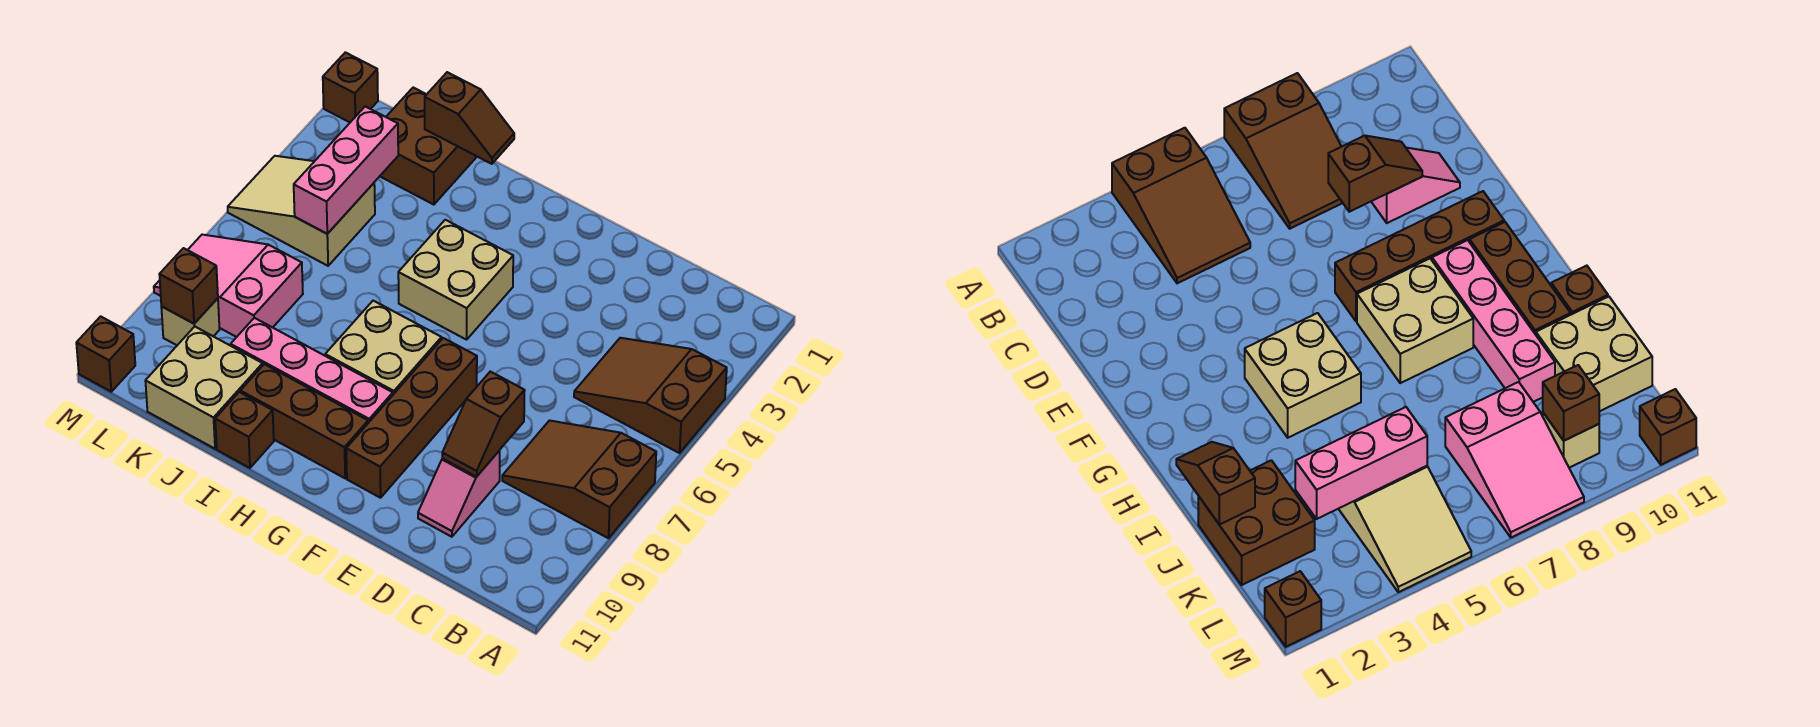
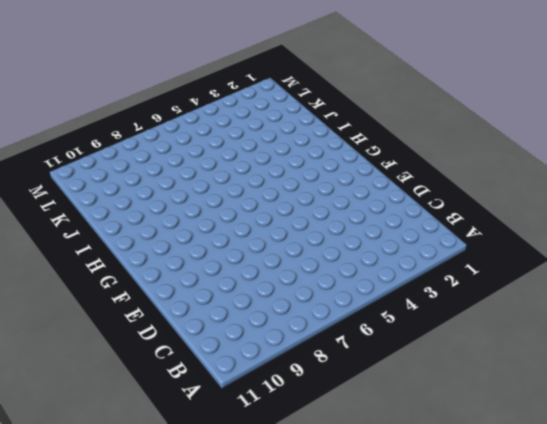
none -> brown 2x3 slope [574,338,727,453]
none -> brown 2x3 slope [502,421,656,538]
none -> pink 1x2 slope [418,451,500,537]

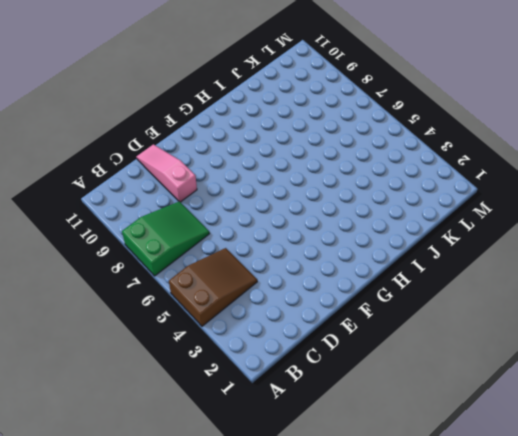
green 2x3 slope [122,201,210,276] -> brown 2x3 slope [502,421,656,538]
pink 1x3 slope [137,144,197,202] -> pink 1x2 slope [418,451,500,537]
none -> brown 1x4 brick [346,338,477,498]
none -> tan 2x2 brick [398,220,513,340]
none -> tan 2x2 brick [325,301,442,394]

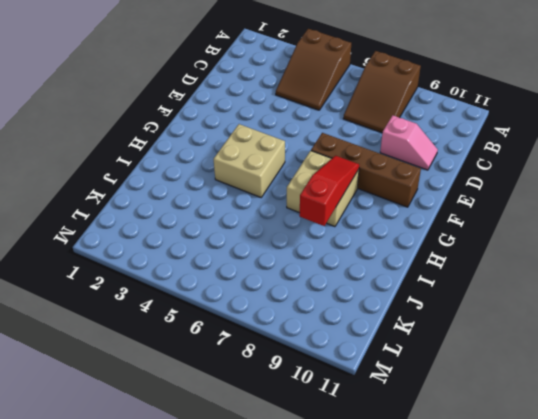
red 1x3 slope [300,156,359,226] -> none
none -> pink 1x4 brick [231,318,393,423]
none -> brown 1x3 brick [240,364,368,478]
none -> brown 1x1 brick [215,392,274,468]

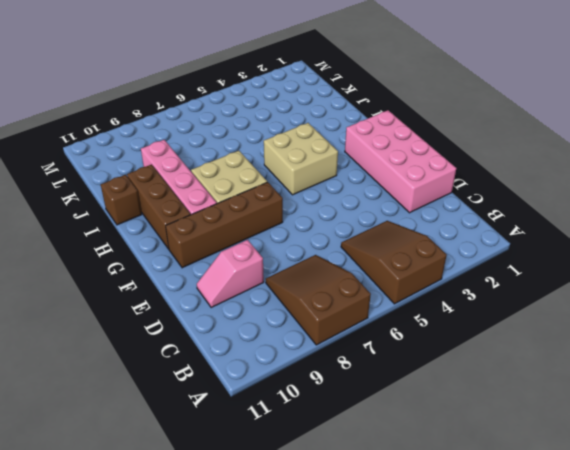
pink 2x4 brick [345,110,456,213] -> none
none -> brown 2x2 brick [380,88,477,205]
none -> tan 2x2 brick [146,327,263,449]
none -> tan 2x3 slope [228,156,375,266]

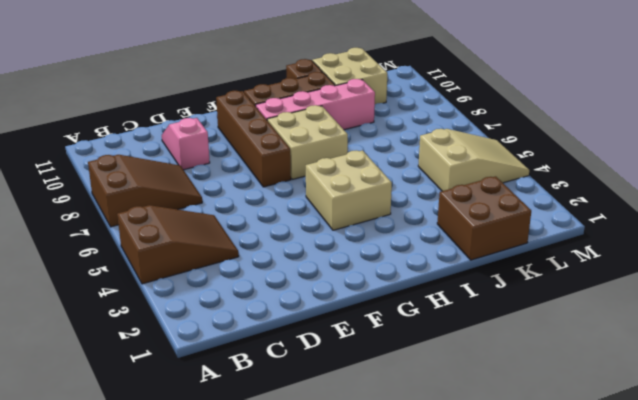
none -> pink 2x3 slope [154,235,303,337]
none -> tan 1x1 brick [161,298,220,345]
none -> brown 1x1 brick [323,52,378,122]

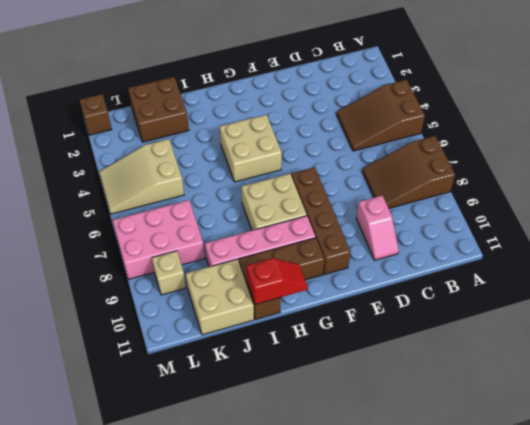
red 1x2 slope [246,258,308,305] -> none
pink 2x3 brick [113,200,205,279] -> pink 2x3 slope [154,235,303,337]
none -> brown 1x1 brick [76,316,135,392]
none -> brown 1x2 slope [442,372,525,477]
none -> brown 1x2 slope [425,72,514,164]

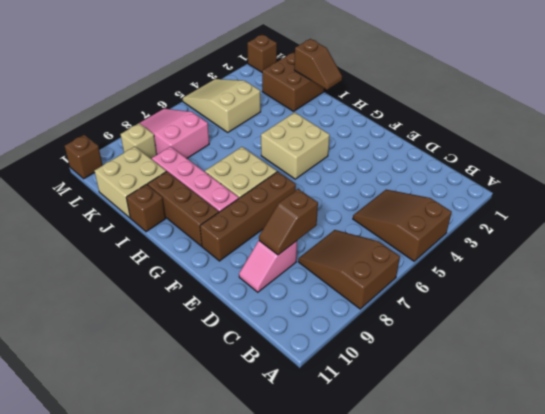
none -> pink 1x3 brick [294,107,398,234]
none -> brown 1x1 brick [159,248,218,324]

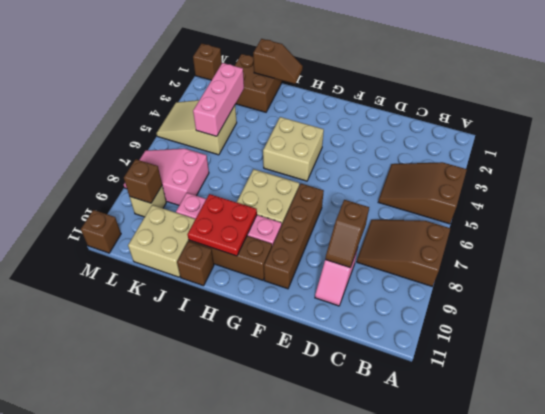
red 2x2 plate [187,194,257,256] -> none

